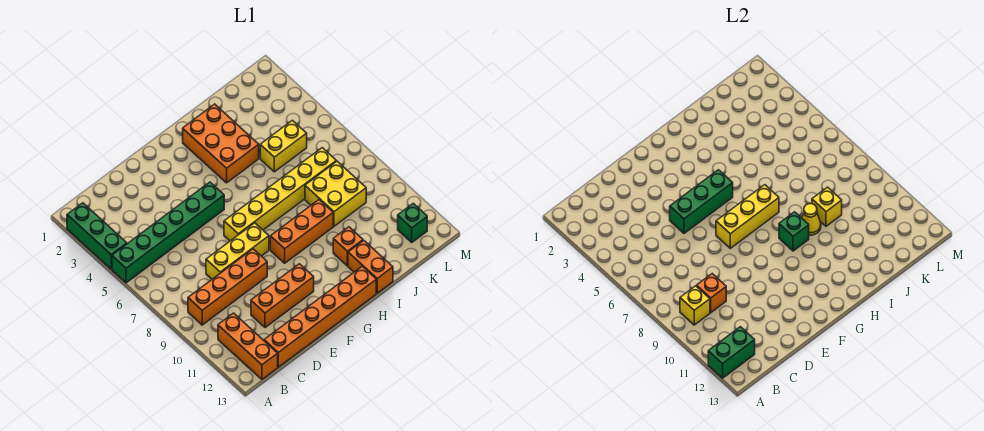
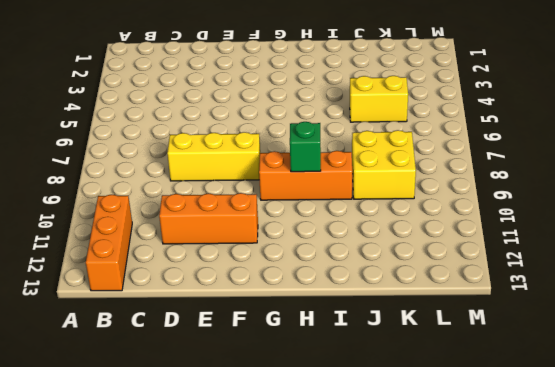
none -> green 1x3 brick [67,203,127,269]
none -> green 1x6 brick [112,182,224,283]
none -> orange 1x4 brick [188,249,267,325]

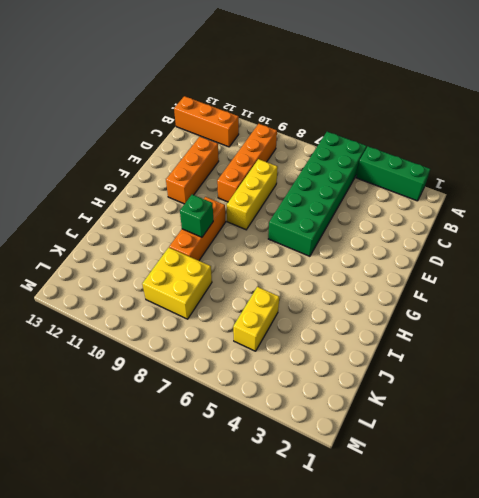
green 2x6 brick [268,132,366,256] -> green 1x6 brick [112,182,224,283]
none -> orange 1x6 brick [264,266,376,367]
none -> yellow 1x6 brick [224,148,336,241]
none -> orange 2x3 brick [183,104,259,183]

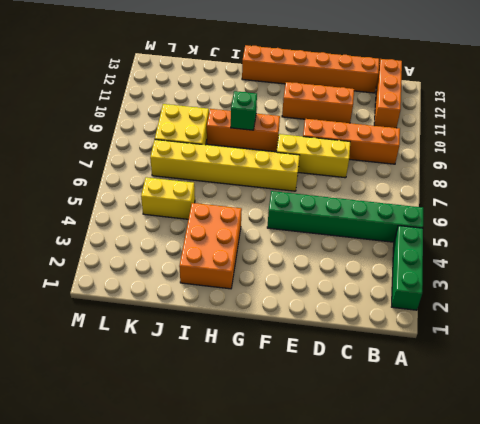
none -> orange 1x1 brick [333,227,363,266]
none -> orange 1x2 brick [348,241,393,293]
none -> green 1x1 brick [398,203,427,242]

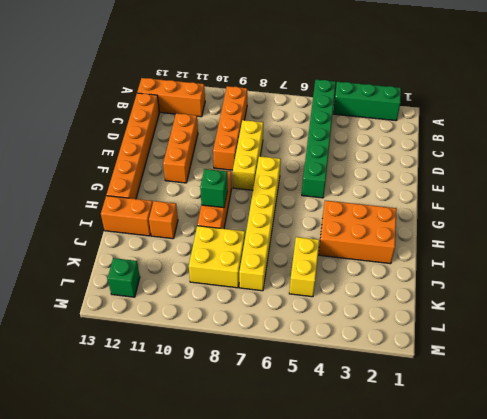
none -> green 1x2 brick [708,327,755,378]
none -> yellow 1x1 brick [680,286,710,325]
none -> orange 1x1 brick [697,274,726,313]

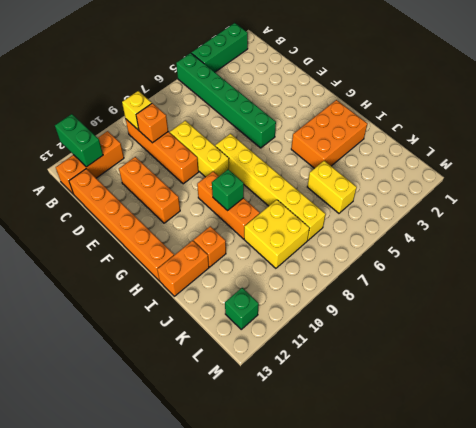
none -> green 1x3 brick [670,170,733,233]
none -> yellow 1x3 brick [716,185,779,248]
none -> yellow 1x1 cone [802,204,821,235]

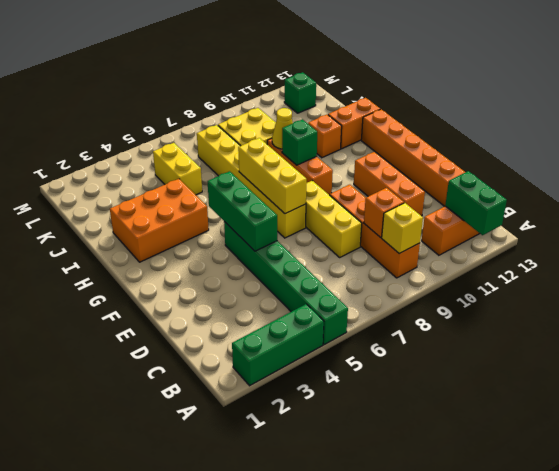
none -> yellow 1x1 brick [812,187,842,226]

